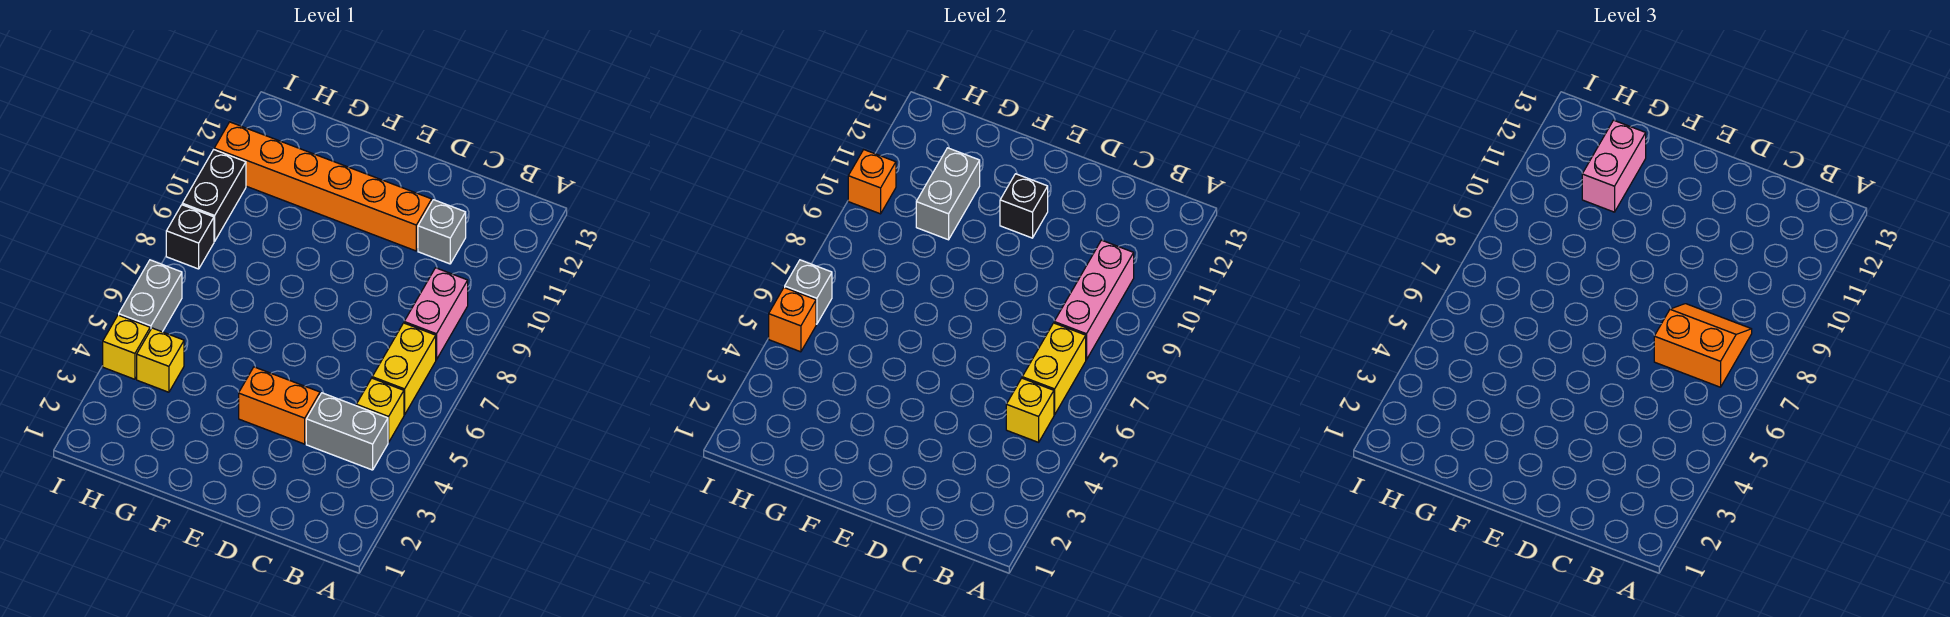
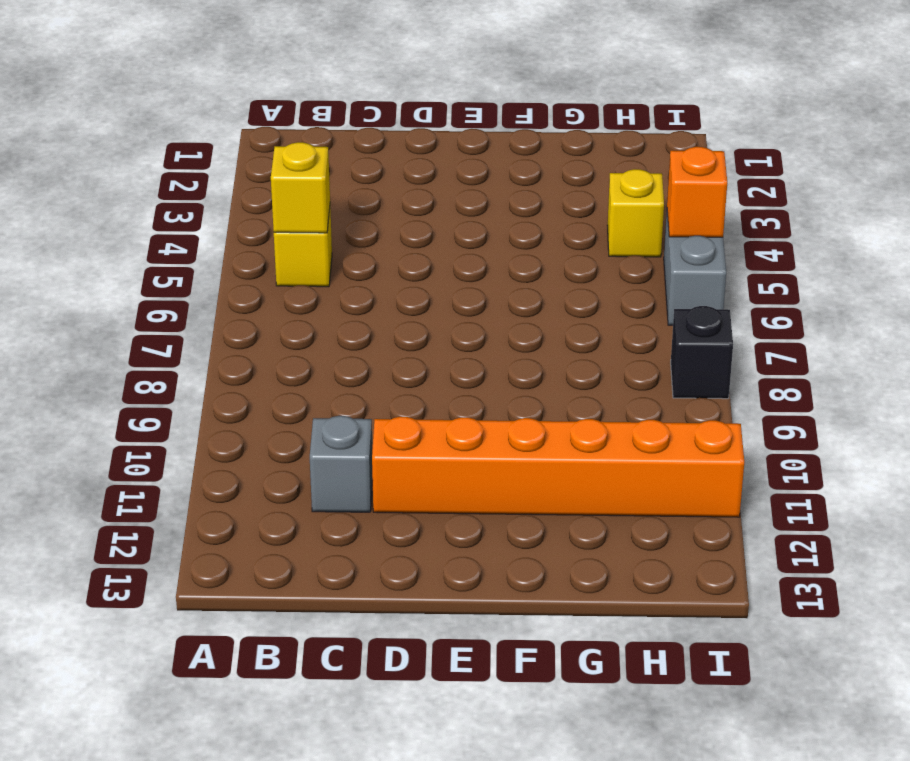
none -> grey 1x2 brick [306,393,388,470]
none -> yellow 1x2 brick [372,323,436,415]
none -> pink 1x2 brick [404,268,468,360]

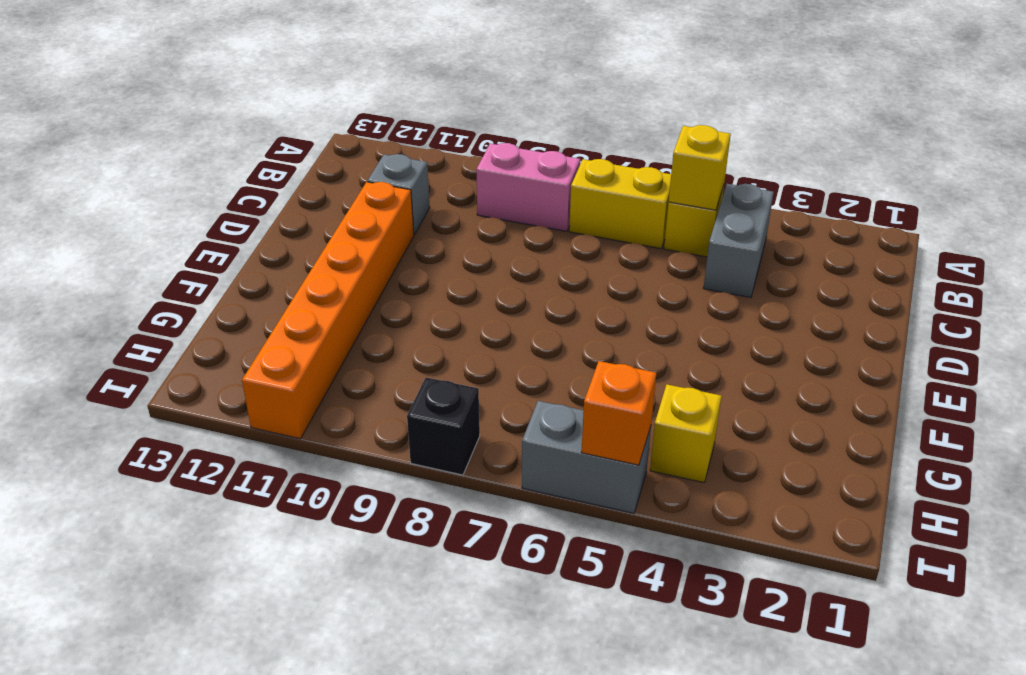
none -> orange 1x2 brick [239,367,320,444]
none -> yellow 1x1 brick [103,315,150,379]
none -> black 1x2 brick [182,150,246,241]

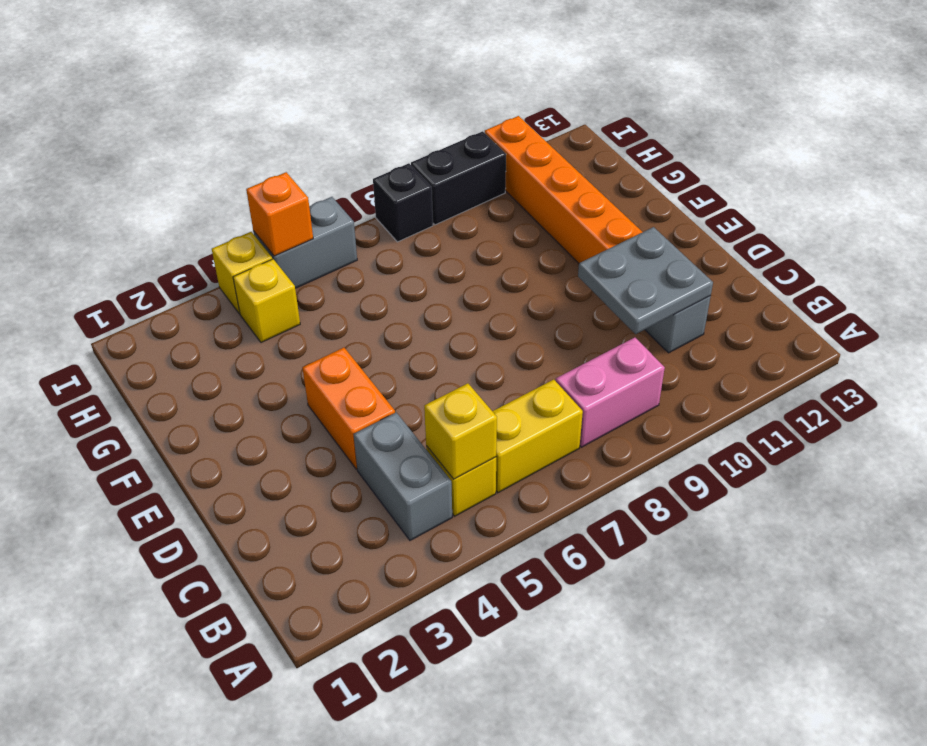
grey 2x2 plate [578,227,713,334] -> none
none -> yellow 1x2 brick [1022,323,1086,415]
none -> pink 1x3 brick [1054,240,1134,360]
none -> black 1x1 brick [1000,174,1048,238]

